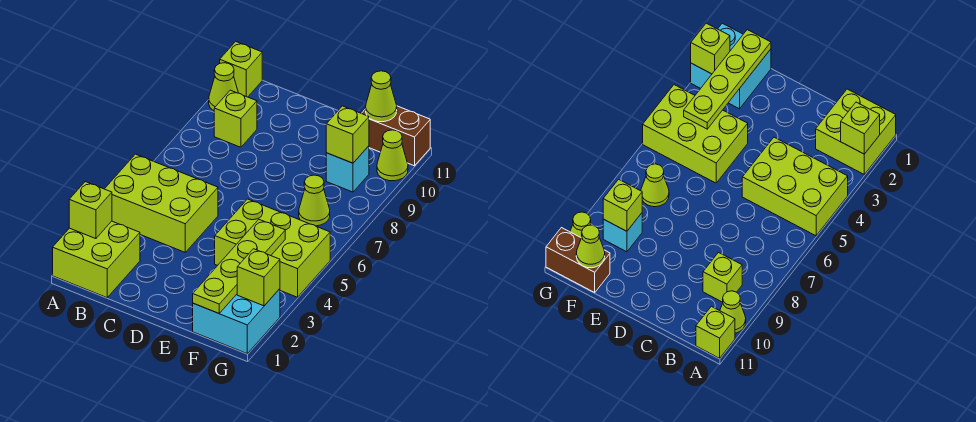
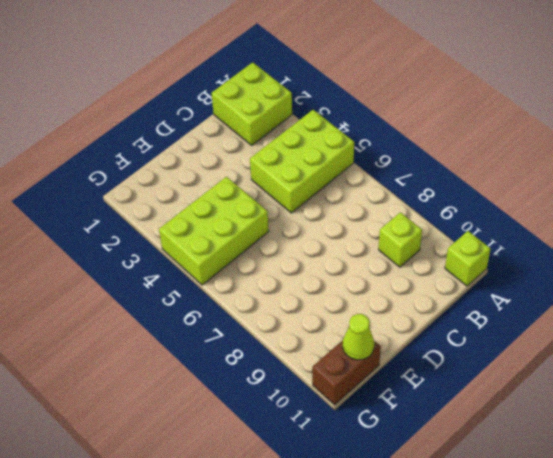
none -> lime 1x1 cone [209,63,238,111]
none -> cyan 2x2 brick [193,289,280,353]
none -> lime 1x1 cone [299,175,330,226]

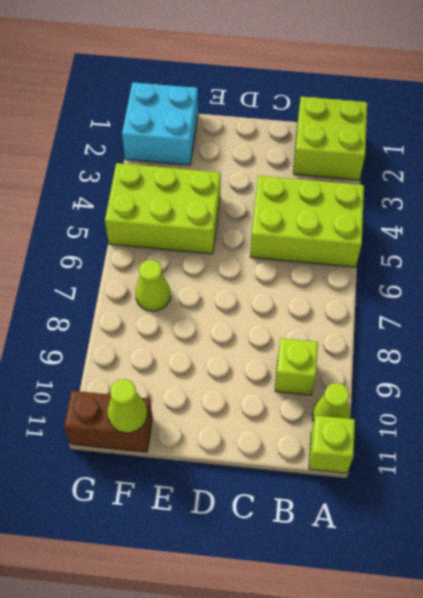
none -> cyan 1x1 brick [326,146,369,192]
none -> lime 1x1 cone [377,130,408,181]
none -> lime 1x1 brick [69,182,112,239]

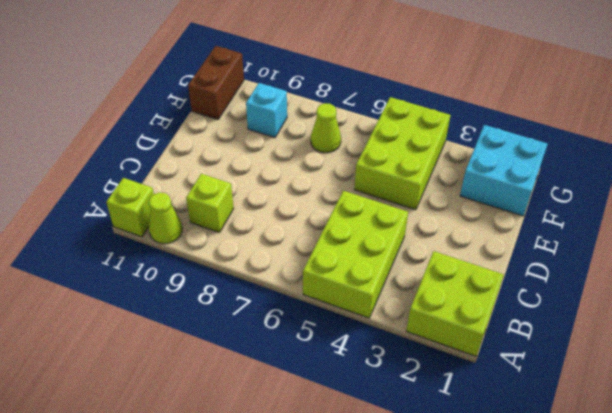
none -> lime 1x1 cone [377,130,408,181]
none -> lime 1x1 brick [69,182,112,239]
none -> lime 1x4 plate [193,220,285,313]

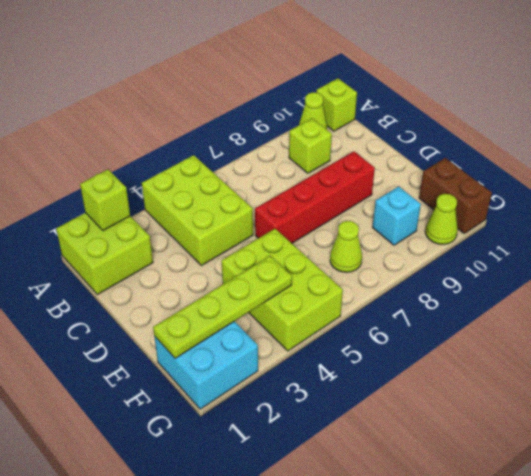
red 1x4 brick [255,151,375,243] -> none
none -> lime 1x1 brick [326,106,369,163]
none -> lime 1x1 cone [366,71,397,122]
none -> lime 1x1 brick [237,249,280,306]

